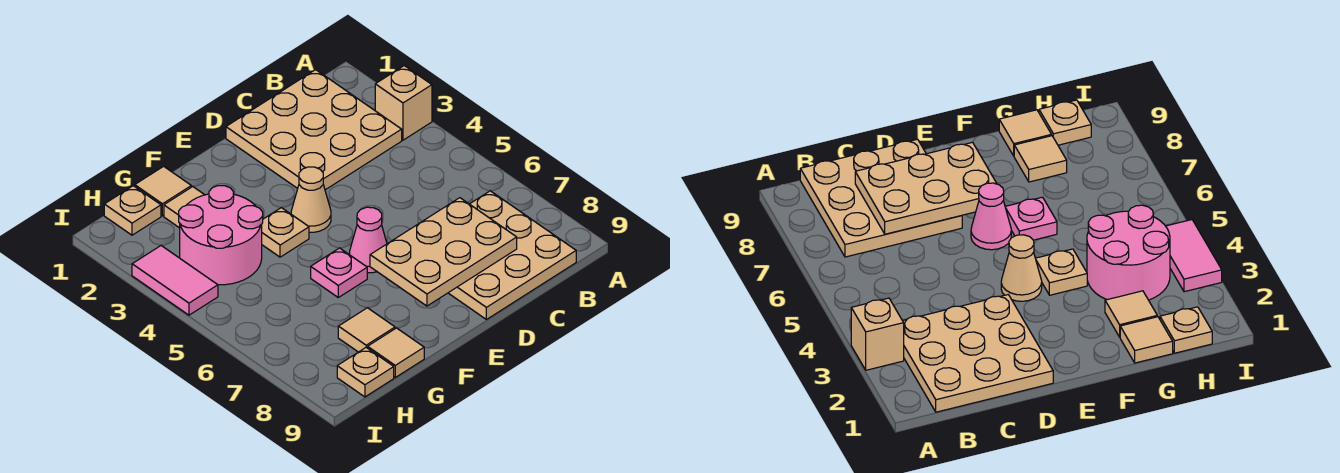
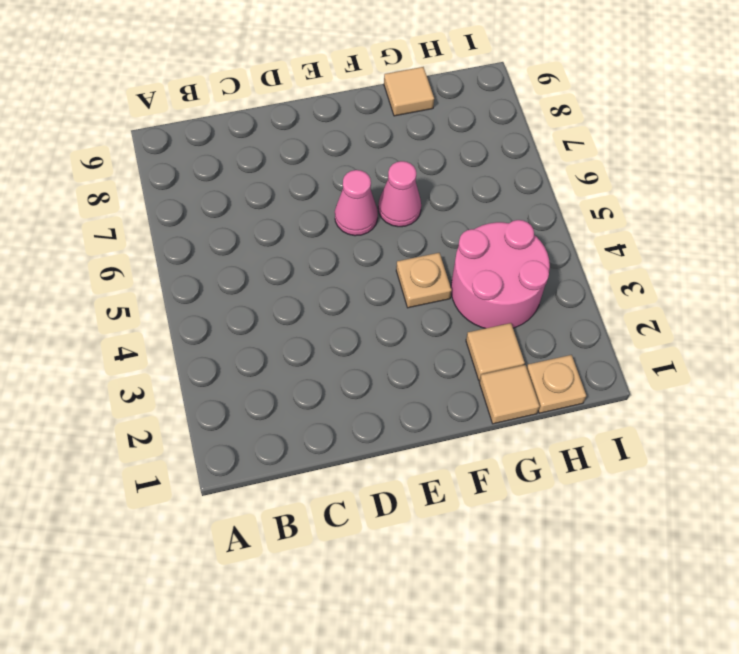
pink 1x1 cone [378,161,421,227] -> pink 1x1 plate [311,248,367,297]
none -> tan 1x1 brick [375,66,432,140]
none -> tan 3x3 plate [226,70,402,190]
none -> tan 3x3 plate [449,191,576,319]

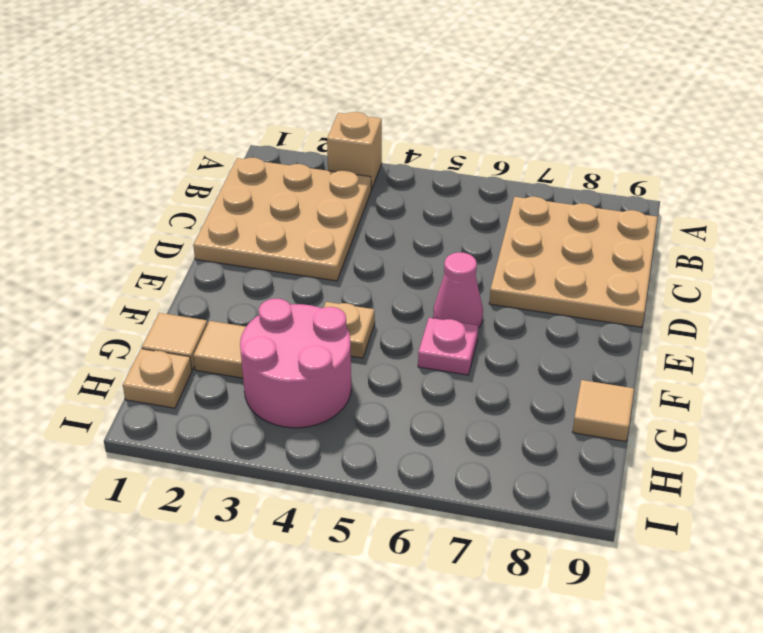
none -> tan 1x1 cone [291,167,331,232]
none -> tan 1x1 tile [338,308,395,352]
none -> tan 1x1 plate [337,348,394,397]

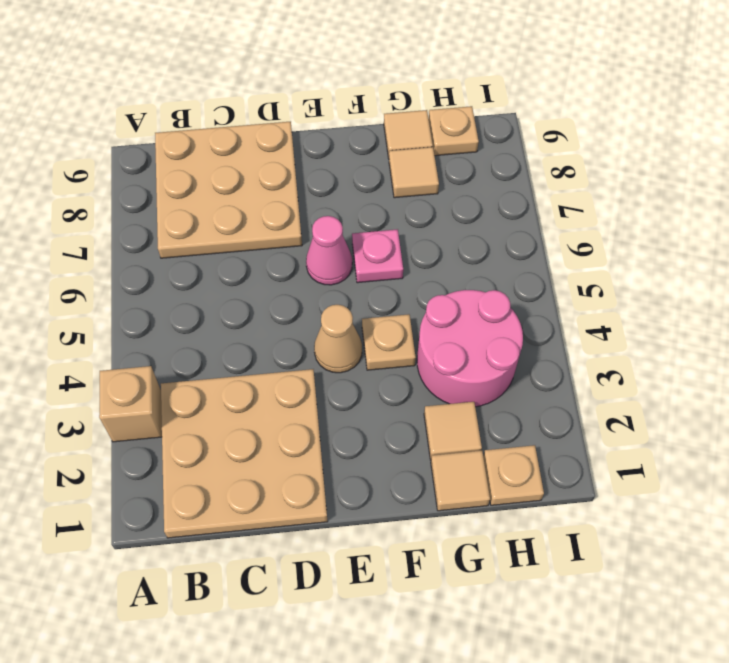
none -> pink 1x2 tile [132,246,218,315]
none -> tan 2x3 plate [370,198,517,306]

